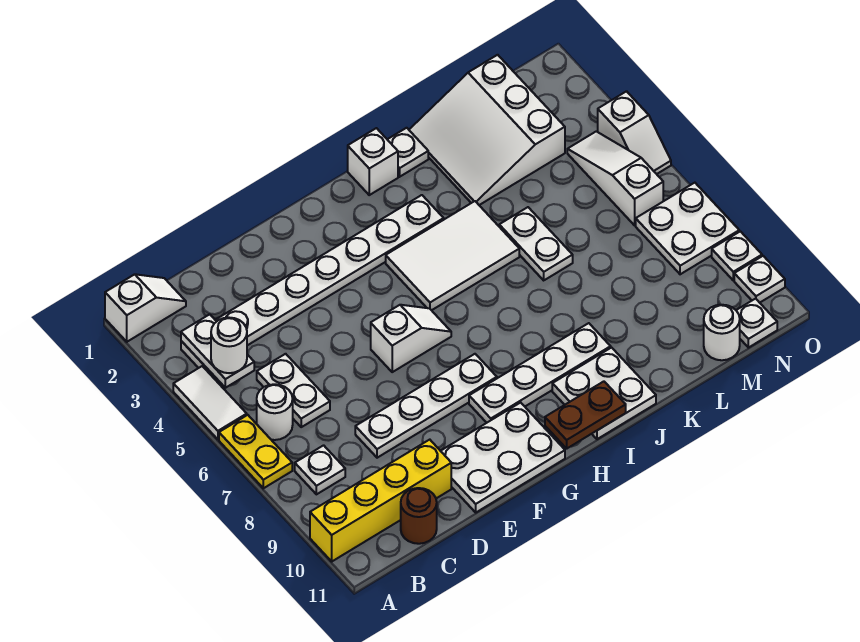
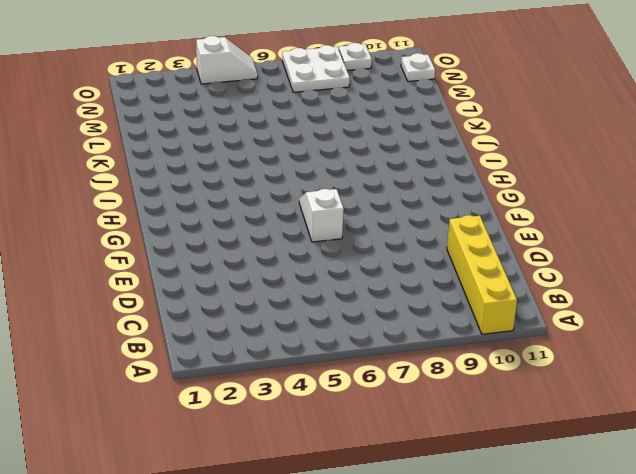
none -> white 1x2 slope [105,274,186,342]
none -> white 1x2 tile [173,366,247,439]
none -> yellow 1x2 plate [219,415,292,488]

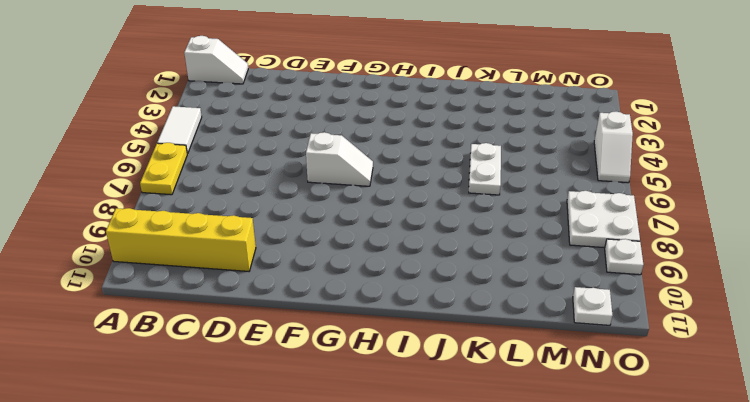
none -> white 1x8 plate [181,195,444,370]
none -> white 1x1 round brick [257,384,293,440]
none -> white 1x1 plate [295,445,345,494]

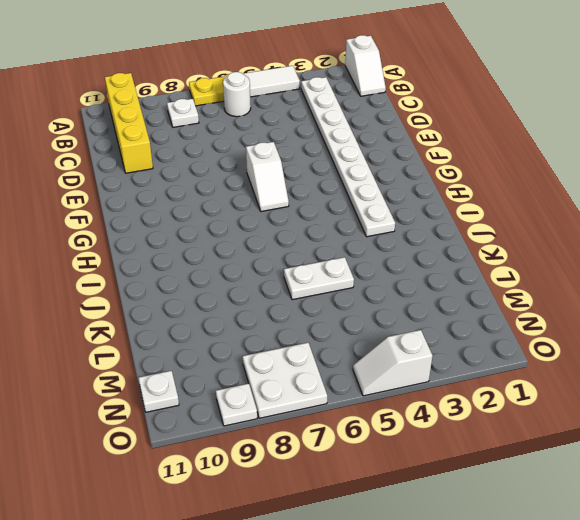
none -> white 1x2 plate [257,354,330,427]
none -> brown 1x1 round brick [401,488,437,544]
none -> white 1x4 plate [355,354,497,458]

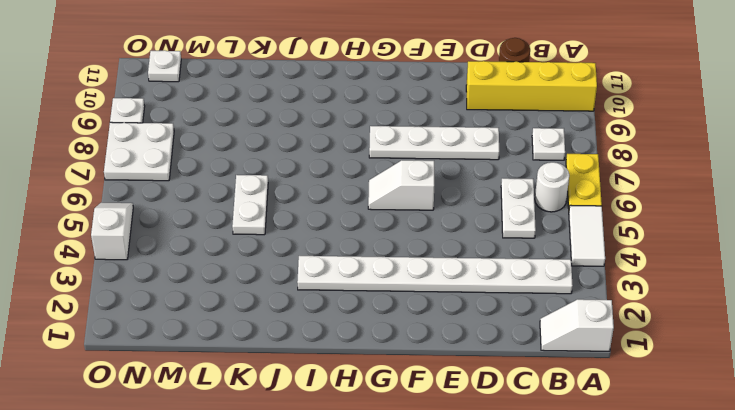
none -> white 2x3 plate [441,403,565,512]
none -> white 1x4 plate [469,323,611,423]
none -> white 2x3 tile [386,201,519,310]

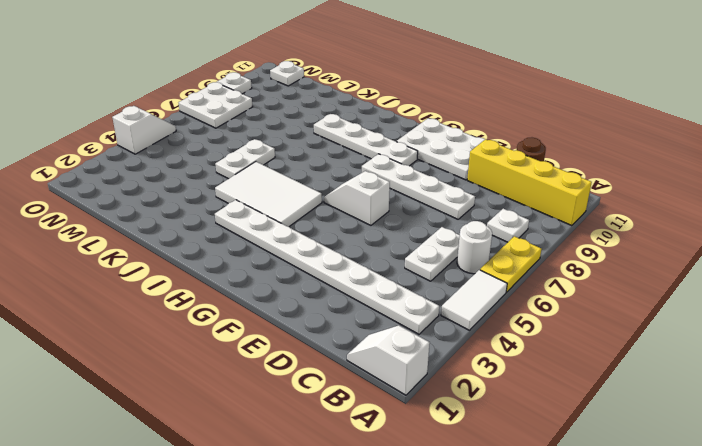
none -> white 1x1 brick [348,128,398,195]
none -> white 2x2 plate [552,348,656,439]
none -> white 1x1 plate [387,128,428,177]

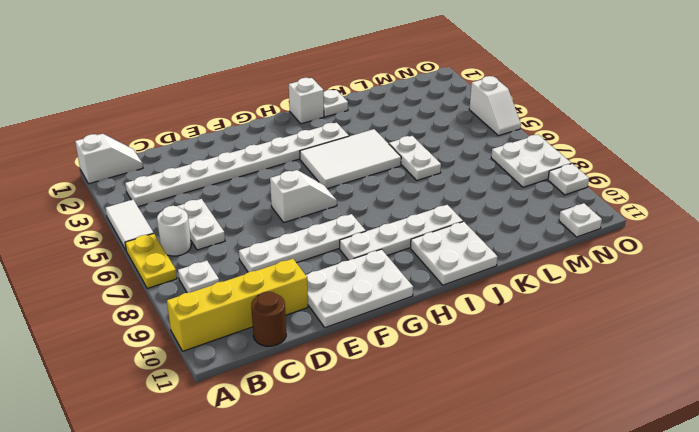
none -> white 3x3 slope [409,55,565,205]
none -> white 1x1 round brick [704,305,740,360]
none -> white 1x3 slope [567,131,663,225]

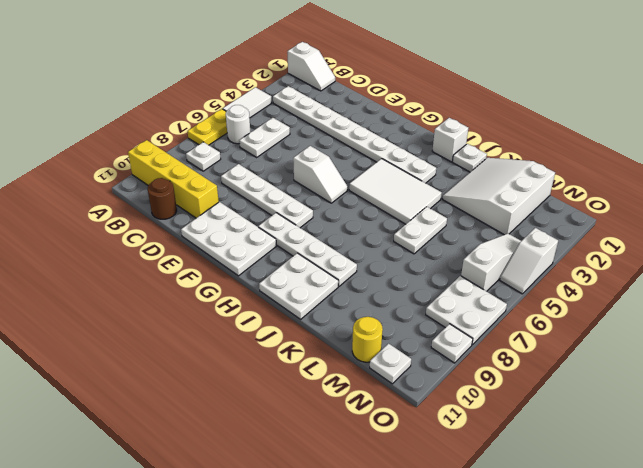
yellow 1x1 round brick [352,317,383,362] -> white 1x1 round brick [704,305,740,360]
none -> white 1x1 plate [734,256,785,303]
none -> white 1x2 plate [181,314,254,388]
none -> brown 1x2 plate [545,381,626,448]

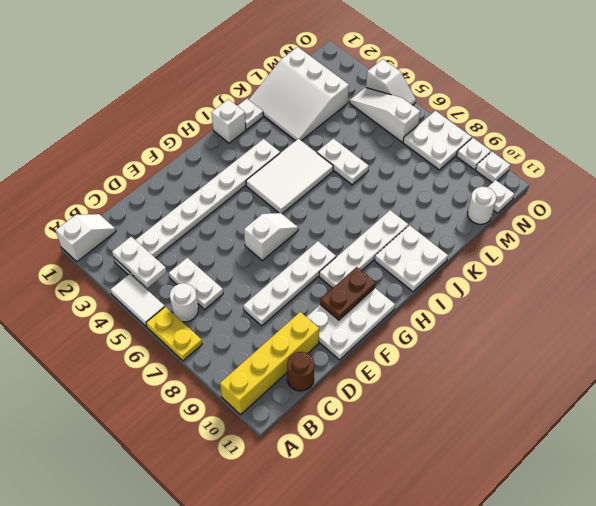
brown 1x2 plate [320,267,376,320] -> brown 1x2 plate moved to [545,381,626,448]
none -> white 1x1 plate [295,445,345,494]
none -> white 1x1 round brick [211,317,247,373]

